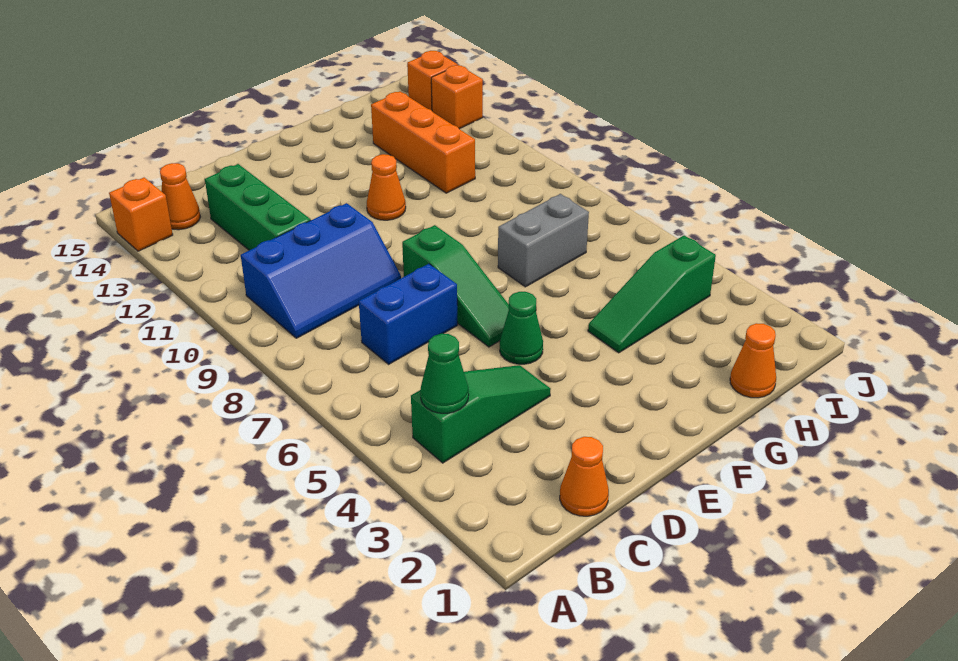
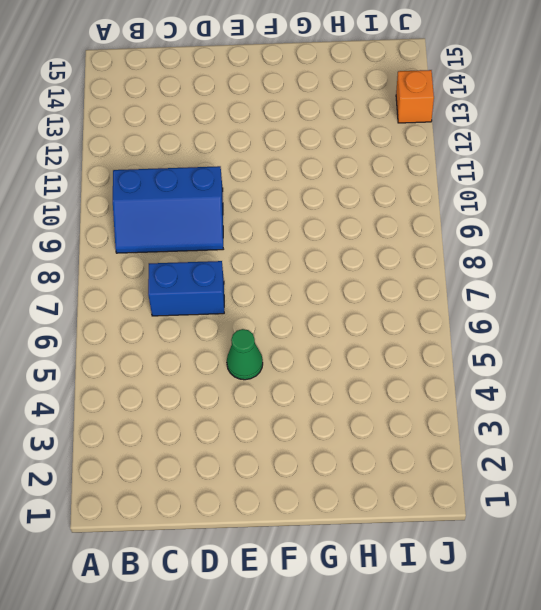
none -> orange 1x1 brick [109,178,173,251]
none -> green 1x3 slope [411,365,551,463]
none -> orange 1x1 cone [160,163,200,230]

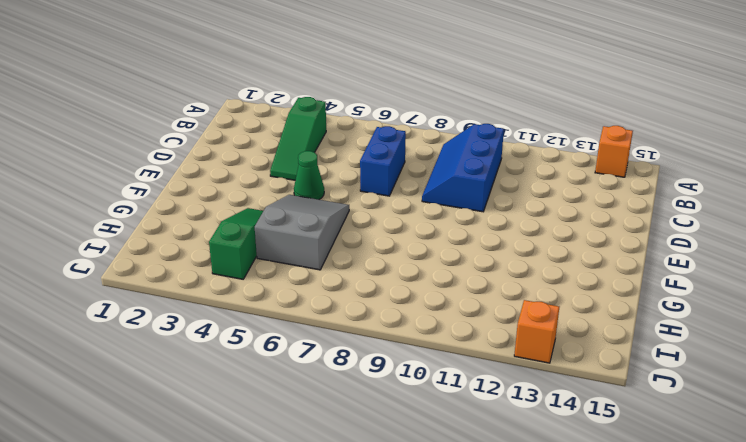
grey 2x3 slope [255,195,349,270] -> none
none -> orange 1x1 cone [160,163,200,230]
none -> orange 1x1 cone [560,437,609,516]
none -> green 1x3 brick [205,164,311,250]

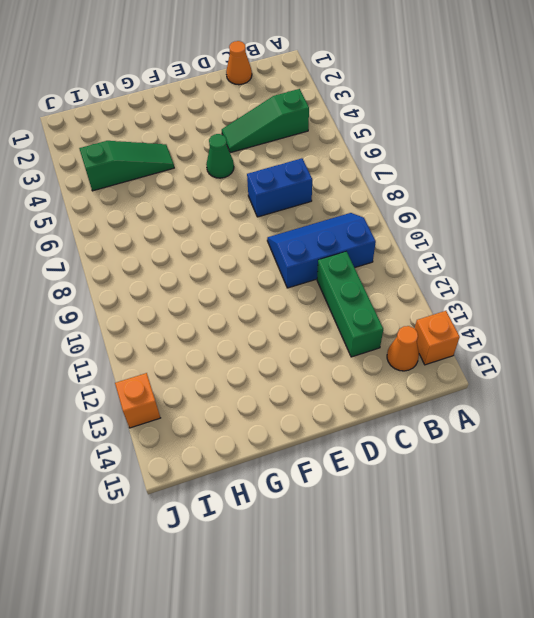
none -> green 1x3 slope [402,225,509,347]
none -> orange 1x1 cone [367,154,406,220]
none -> grey 1x2 brick [498,194,589,287]

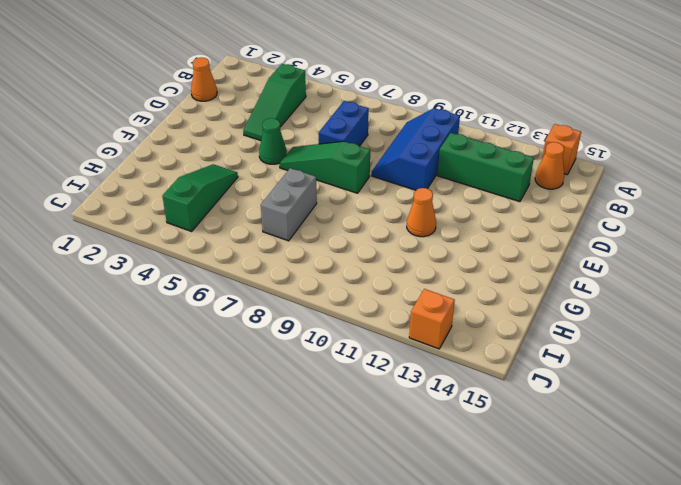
none -> orange 1x1 cone [730,323,776,398]
none -> orange 1x3 brick [371,92,475,193]
none -> orange 1x1 brick [407,51,458,110]

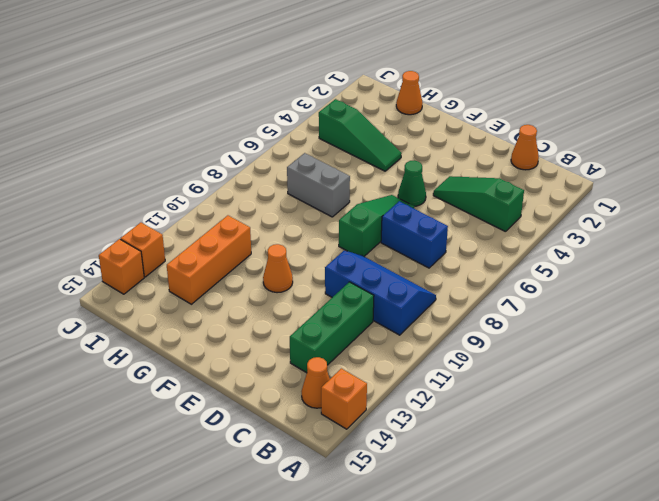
none -> green 1x1 cone [420,334,469,413]

